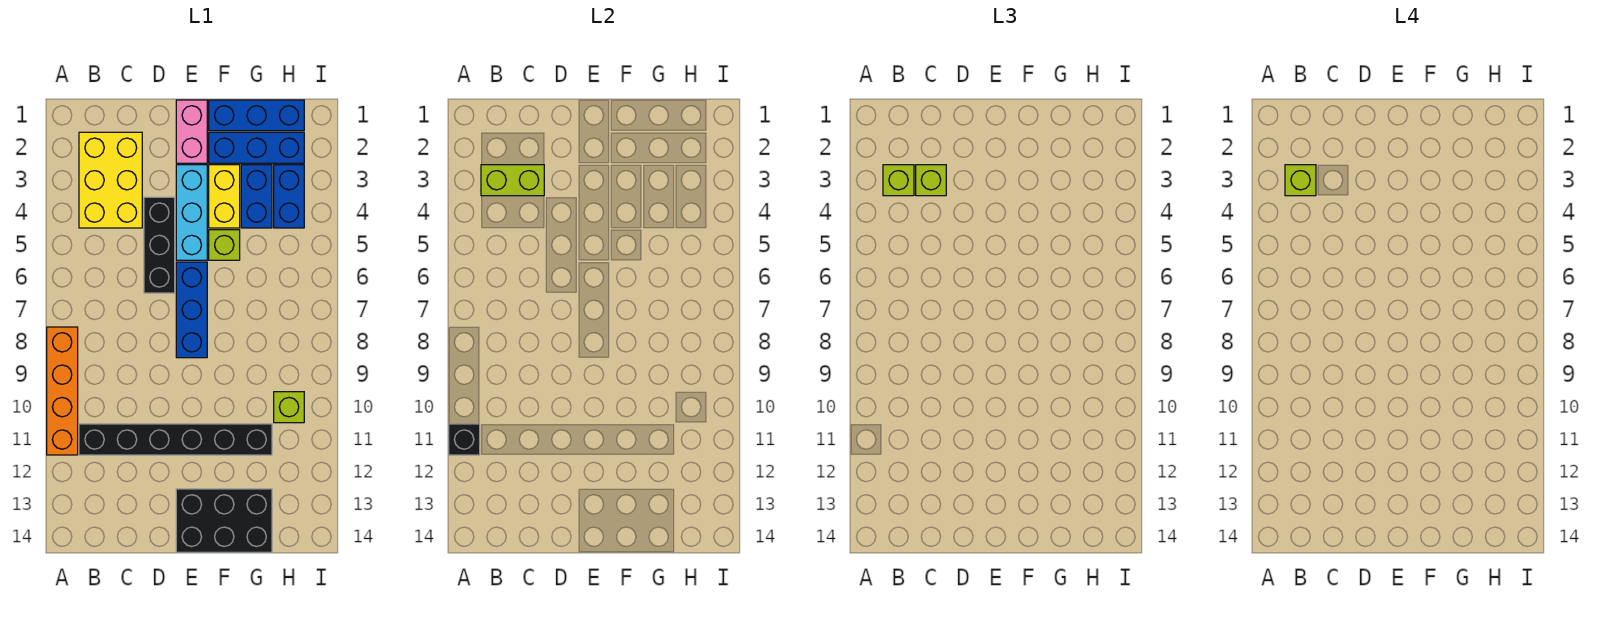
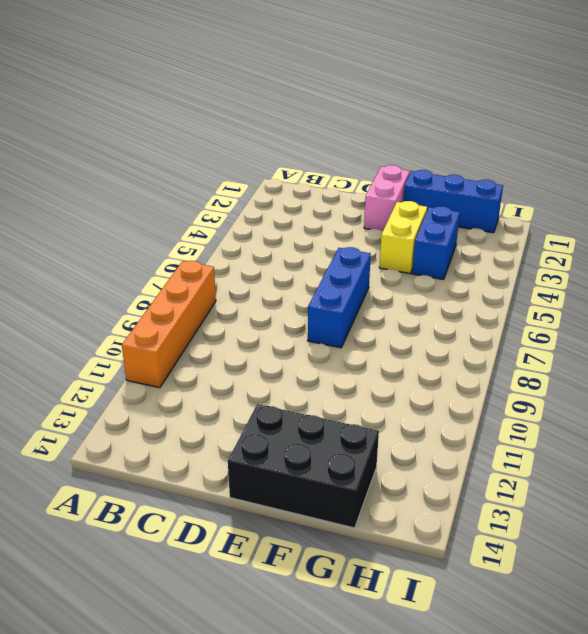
none -> yellow 2x3 brick [79,132,142,228]
none -> black 1x6 brick [79,424,272,455]
none -> black 1x3 brick [144,197,175,293]

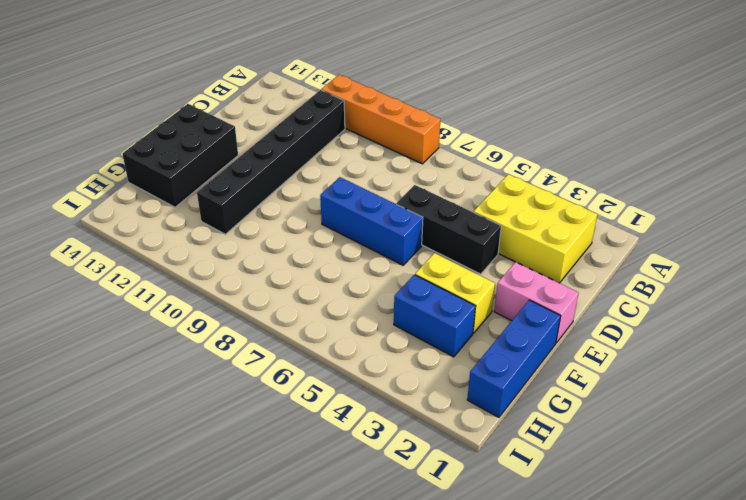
none -> cyan 1x3 brick [176,165,207,260]
none -> blue 1x3 brick [209,132,304,163]
none -> lime 1x1 brick [209,230,240,260]

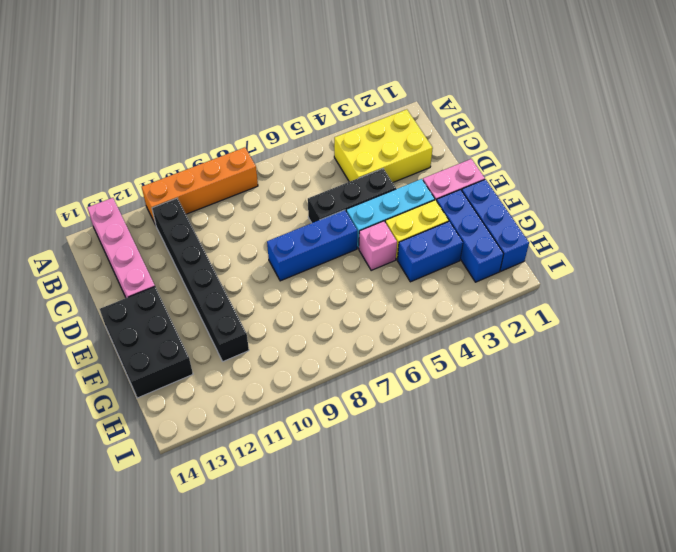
pink 1x4 brick [87,198,155,298] -> none
pink 1x1 brick [359,221,397,270] -> lime 1x1 brick [209,230,240,260]
none -> blue 1x2 brick [274,165,304,228]
none -> lime 1x1 brick [274,392,304,423]
none -> black 1x1 brick [449,424,480,455]

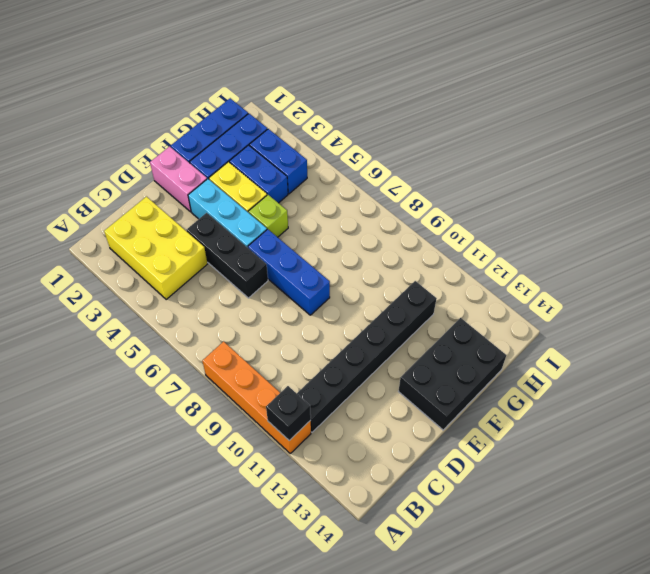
none -> lime 1x1 brick [274,392,304,423]
none -> lime 1x2 brick [481,165,544,196]
none -> lime 1x1 brick [883,165,914,196]

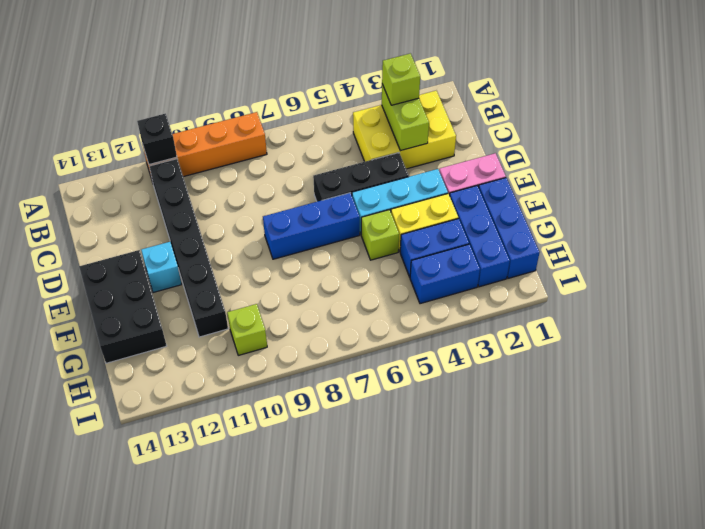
cyan 1x1 brick [141,242,182,293] -> none
none -> lime 1x1 brick [916,165,946,196]
none -> lime 1x1 brick [1285,165,1316,196]

